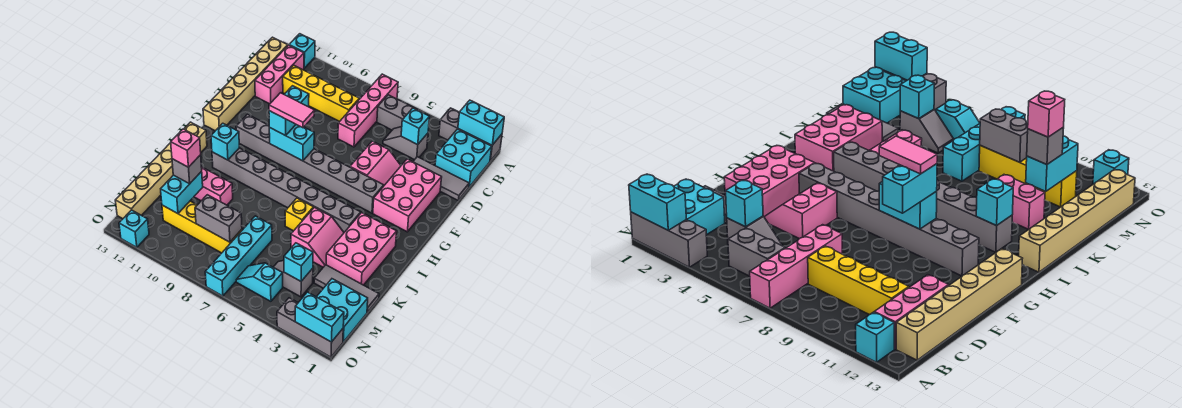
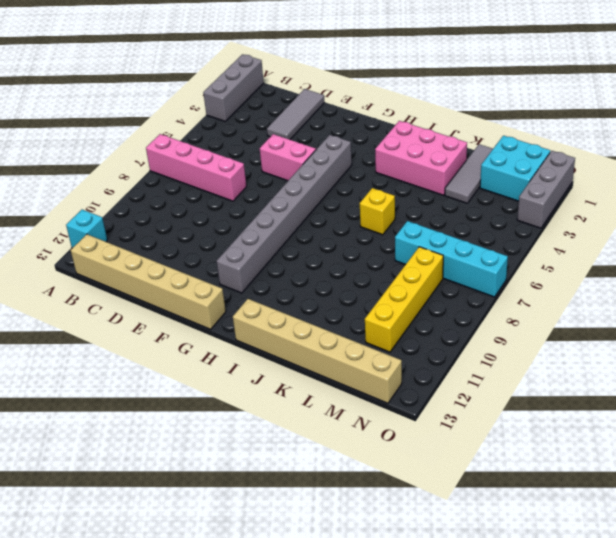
none -> cyan 2x2 brick [435,129,492,187]
none -> grey 1x2 brick [377,95,421,130]
none -> pink 1x3 brick [255,45,304,104]
none -> grey 1x2 slope [383,127,428,160]

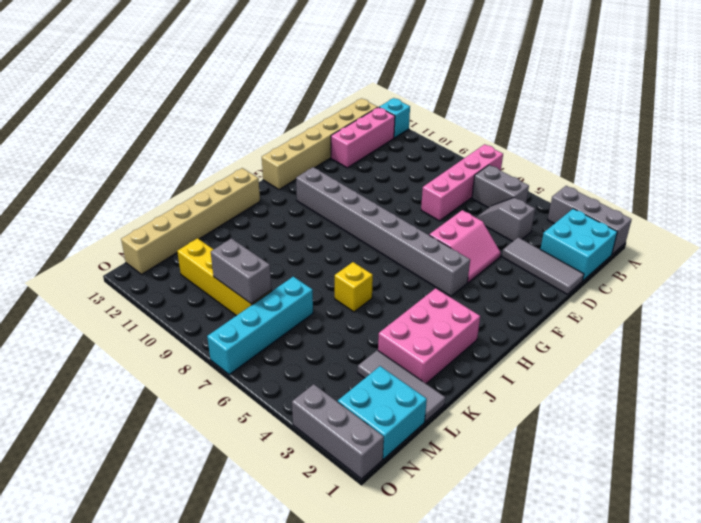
none -> yellow 1x4 brick [283,65,359,122]
none -> pink 2x3 brick [373,159,442,232]
none -> grey 1x8 brick [212,148,361,232]
none -> pink 2x2 slope [291,207,344,267]

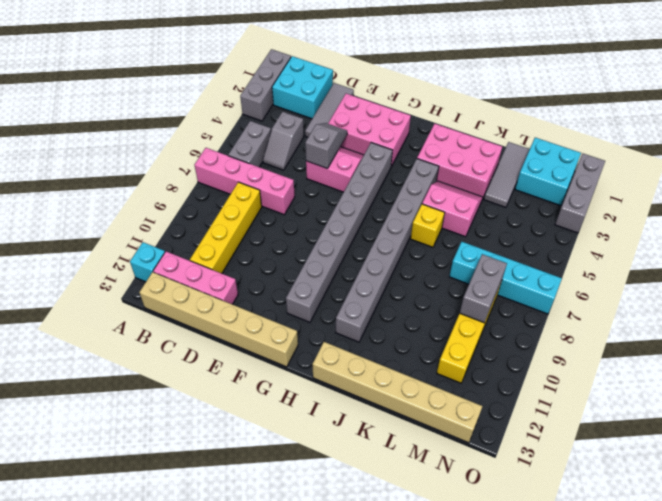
grey 1x2 slope [305,123,347,169] -> grey 1x2 slope turned to [273,261,313,297]
none -> pink 1x2 brick [194,167,233,205]
none -> cyan 1x2 slope [236,263,283,301]
none -> cyan 1x1 brick [119,210,149,247]
none -> cyan 1x2 brick [458,100,504,145]

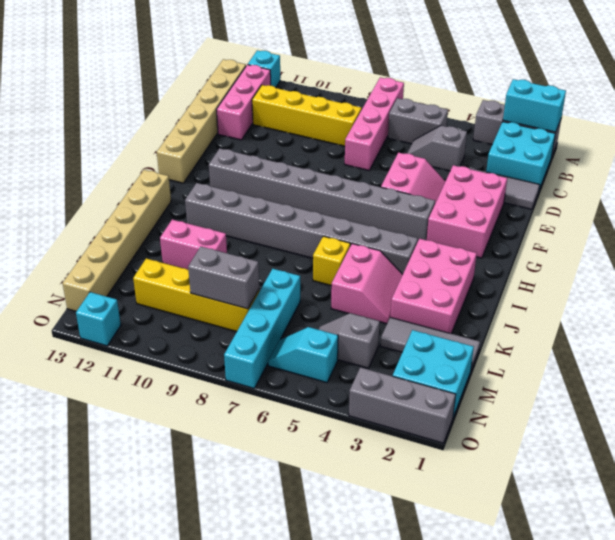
none -> cyan 1x1 brick [401,108,429,145]
none -> cyan 1x2 brick [269,125,314,161]
none -> cyan 1x1 brick [211,123,239,160]
none -> cyan 1x2 brick [161,171,203,214]

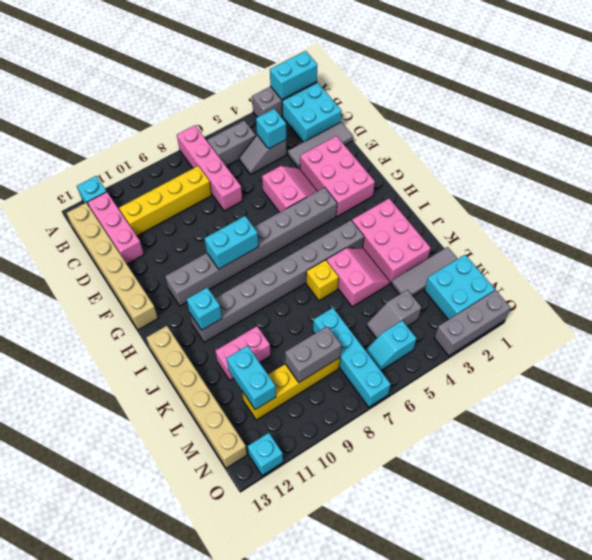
none -> cyan 1x1 brick [284,243,313,281]
none -> cyan 1x2 brick [295,292,344,342]
none -> cyan 1x2 brick [269,86,309,136]
none -> grey 1x1 brick [172,155,202,184]

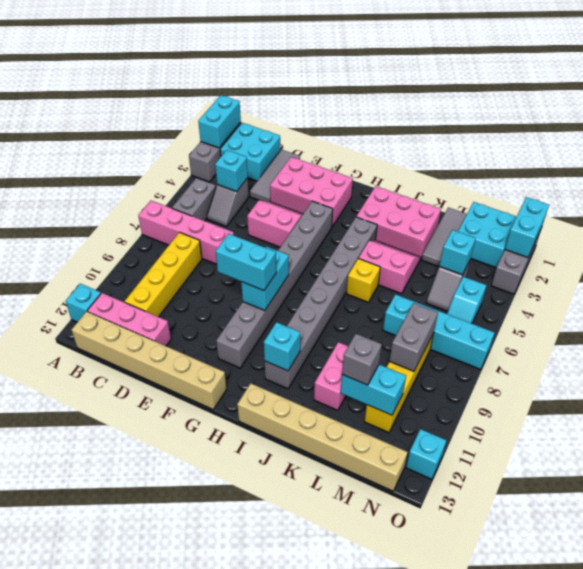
none -> pink 1x2 tile [269,93,315,128]
none -> pink 1x1 brick [171,129,201,167]

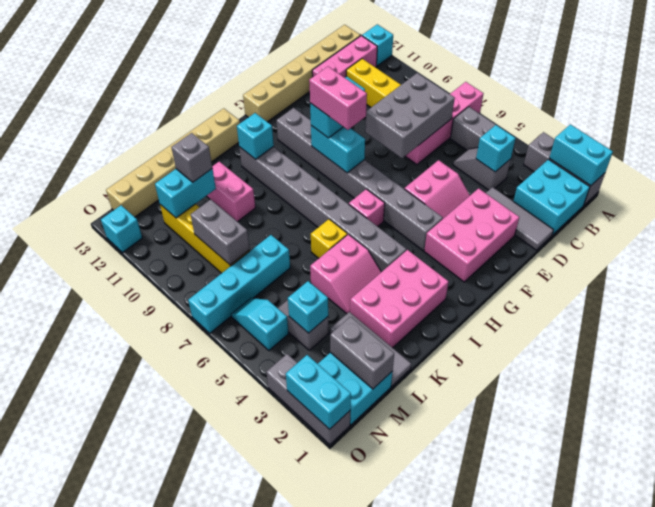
grey 2x3 brick [365,73,455,158] -> none
pink 1x2 brick [309,66,367,130] -> pink 1x2 tile [269,93,315,128]
pink 1x1 brick [349,189,385,227] -> pink 1x1 brick moved to [171,129,201,167]
grey 1x2 brick [330,317,394,389] -> none

